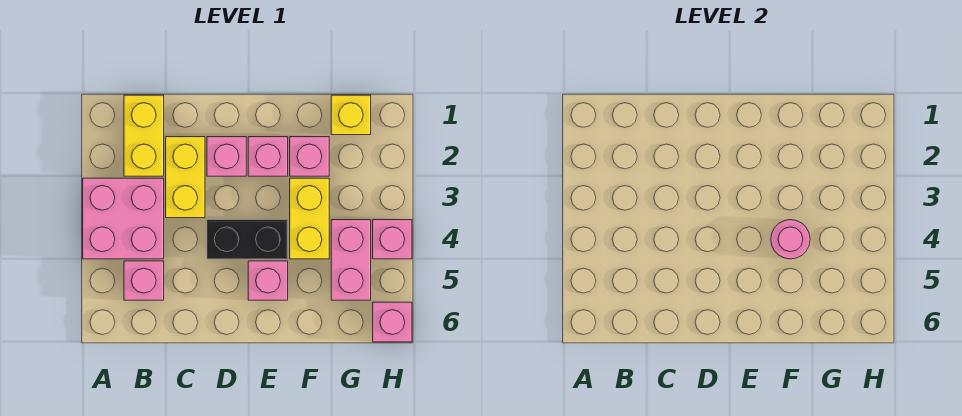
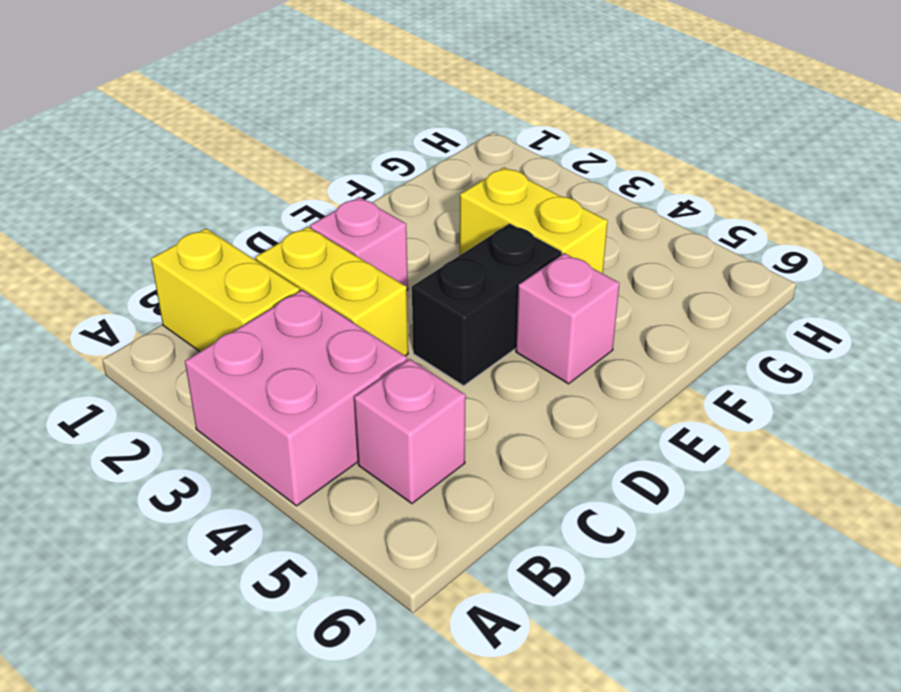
none -> pink 1x1 brick [248,137,288,176]
none -> pink 1x1 brick [290,137,329,176]
none -> yellow 1x1 brick [331,95,371,135]

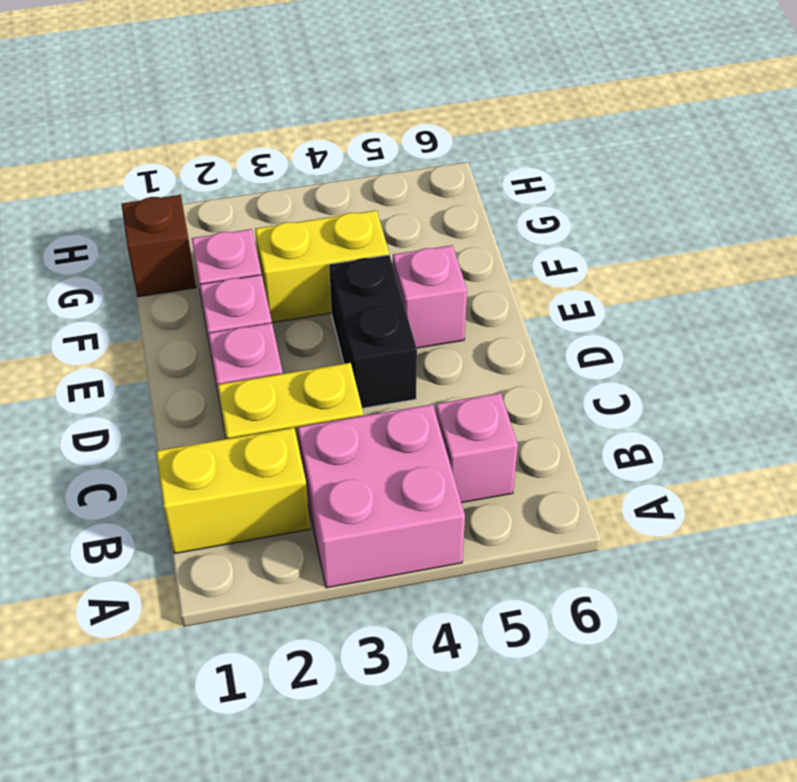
brown 1x1 brick [121,195,196,297] -> yellow 1x1 brick [331,95,371,135]
none -> pink 1x2 brick [331,220,371,300]
none -> pink 1x1 brick [373,220,412,259]
none -> pink 1x1 brick [373,302,412,342]

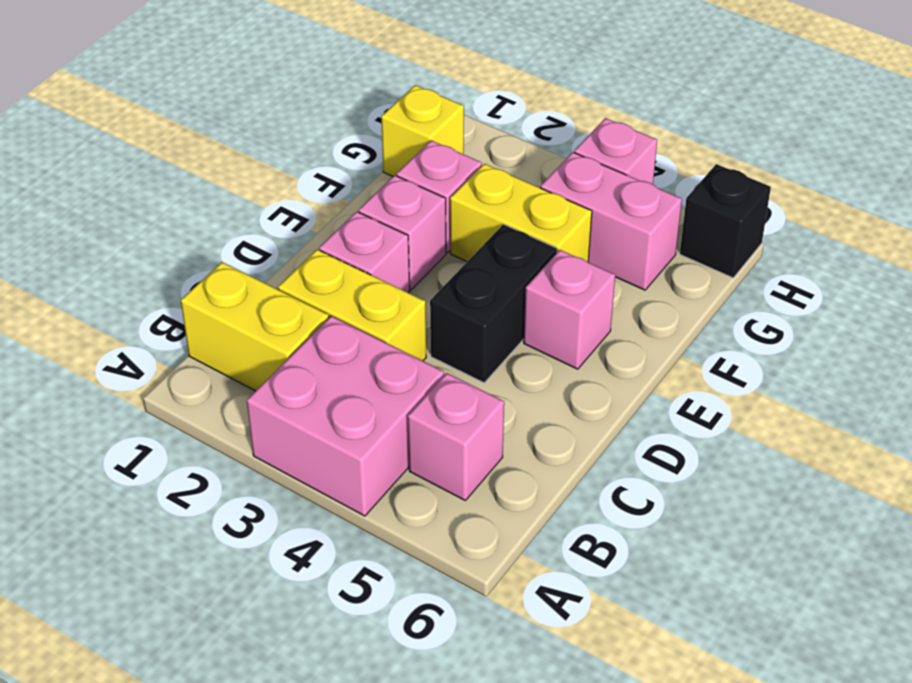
black 1x1 brick [680,164,771,278] -> pink 1x1 brick [373,302,412,342]
none -> pink 1x1 round brick [771,220,810,259]

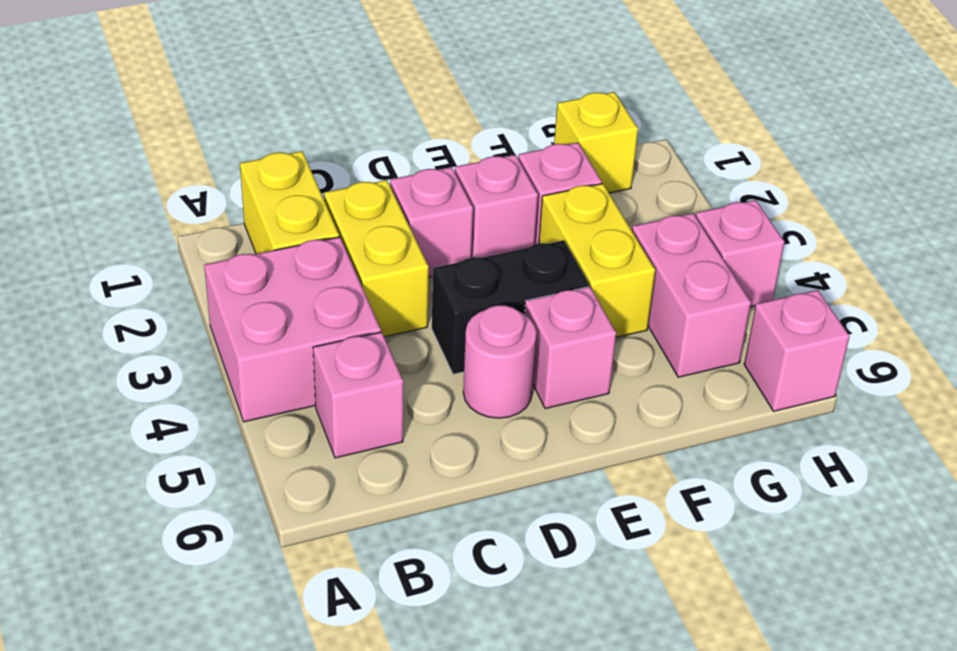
pink 1x1 round brick [463,305,537,418] -> pink 1x1 round brick moved to [771,220,810,259]

